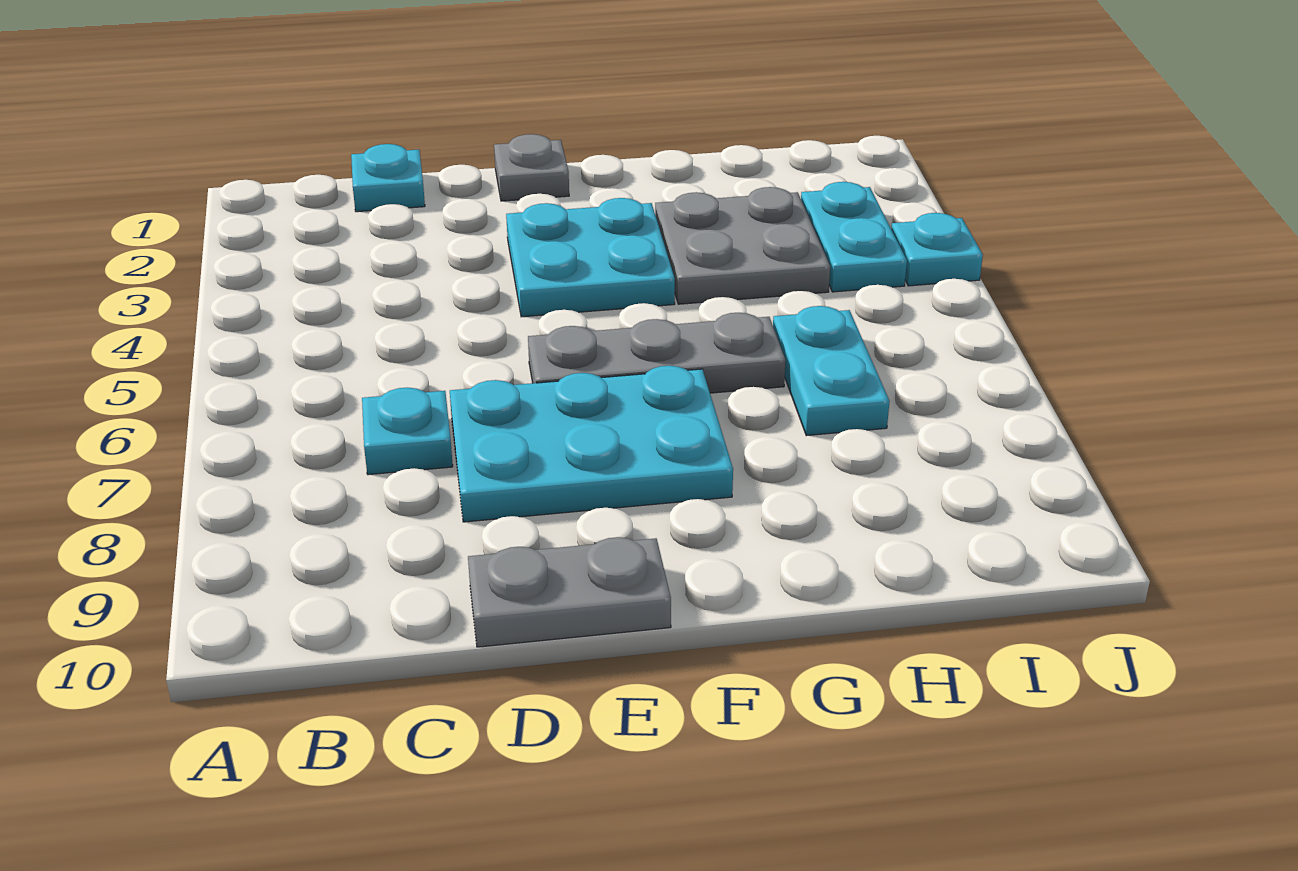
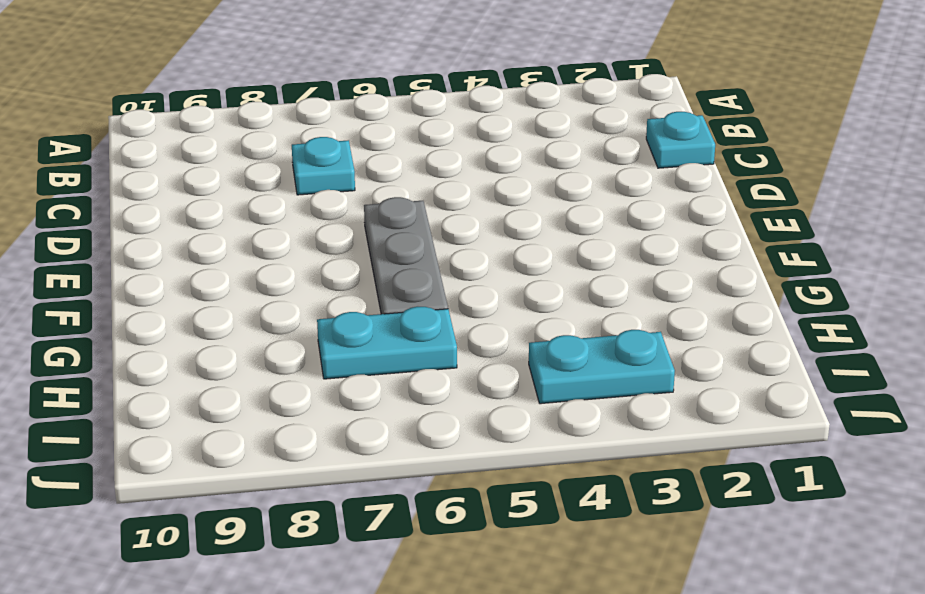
none -> cyan 2x3 plate [450,366,733,522]
none -> grey 1x2 plate [468,537,671,647]

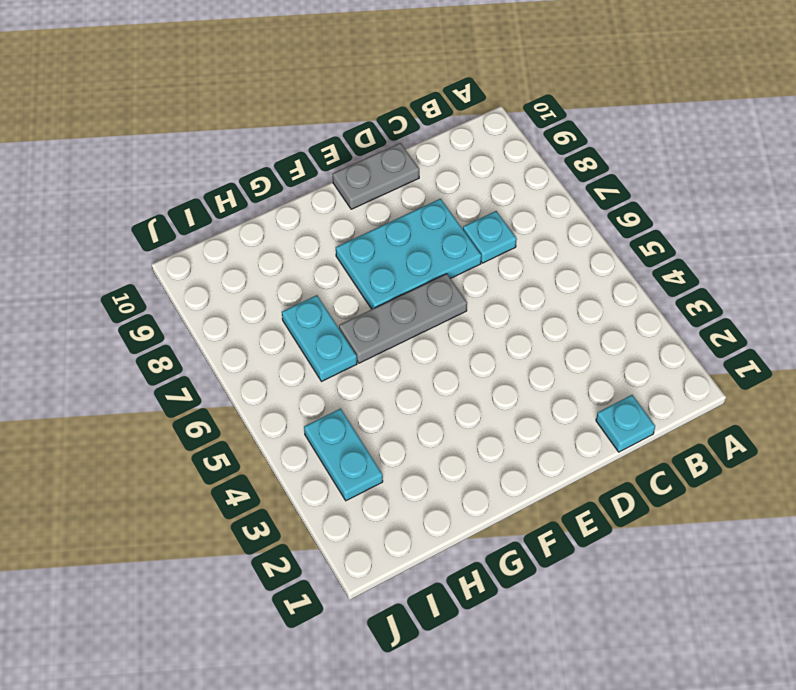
none -> grey 1x1 plate [494,134,569,201]
none -> cyan 2x2 plate [506,198,675,317]

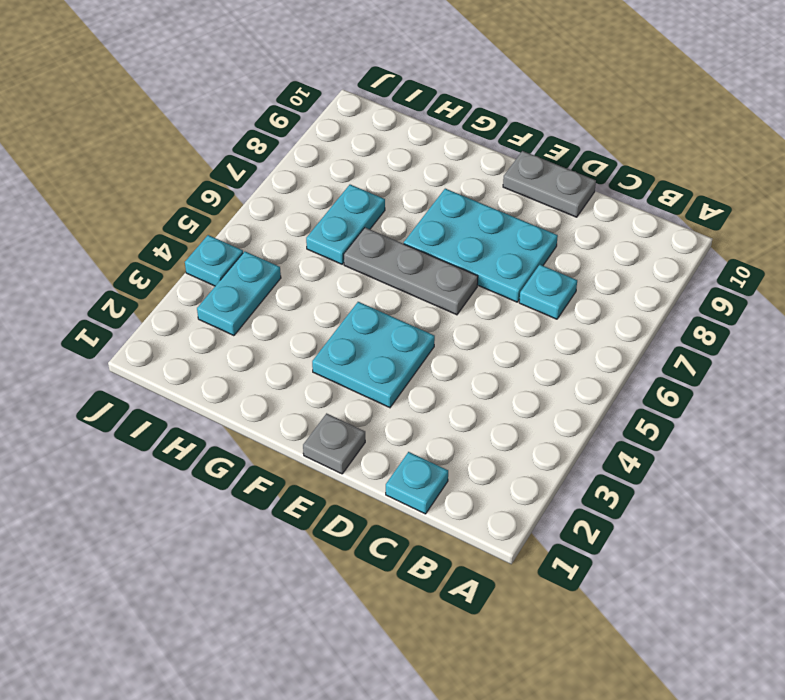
none -> grey 2x2 plate [655,187,830,304]

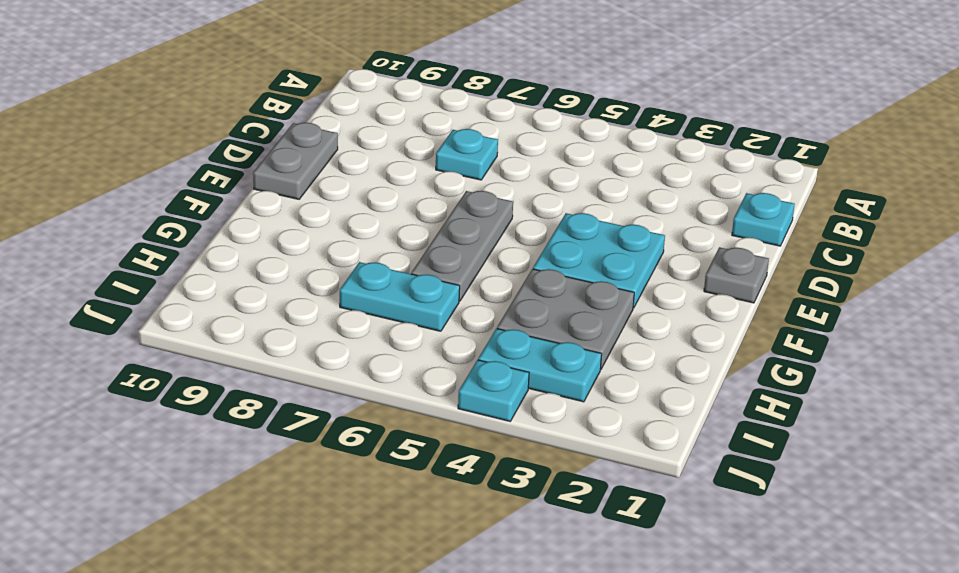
none -> cyan 2x3 plate [450,366,733,522]

